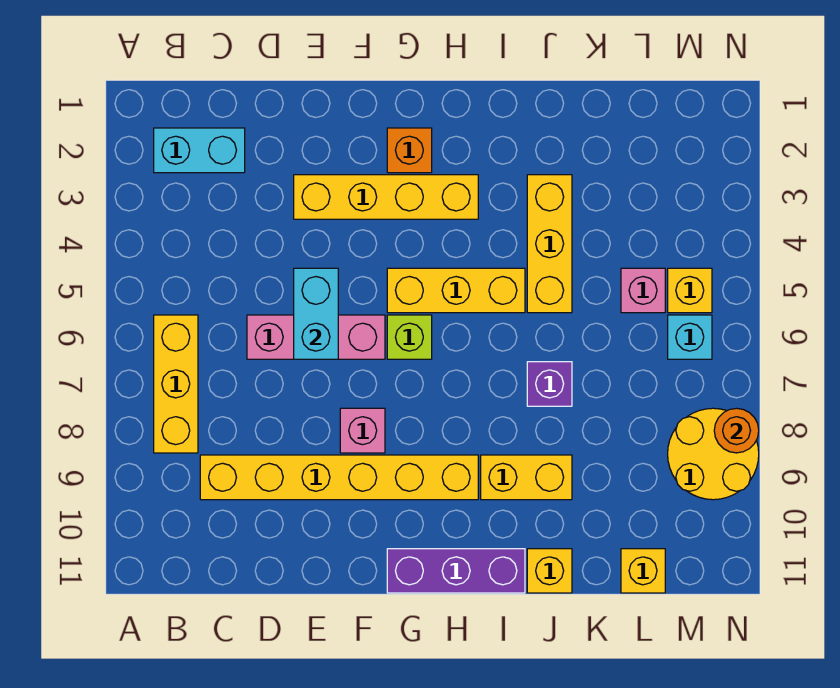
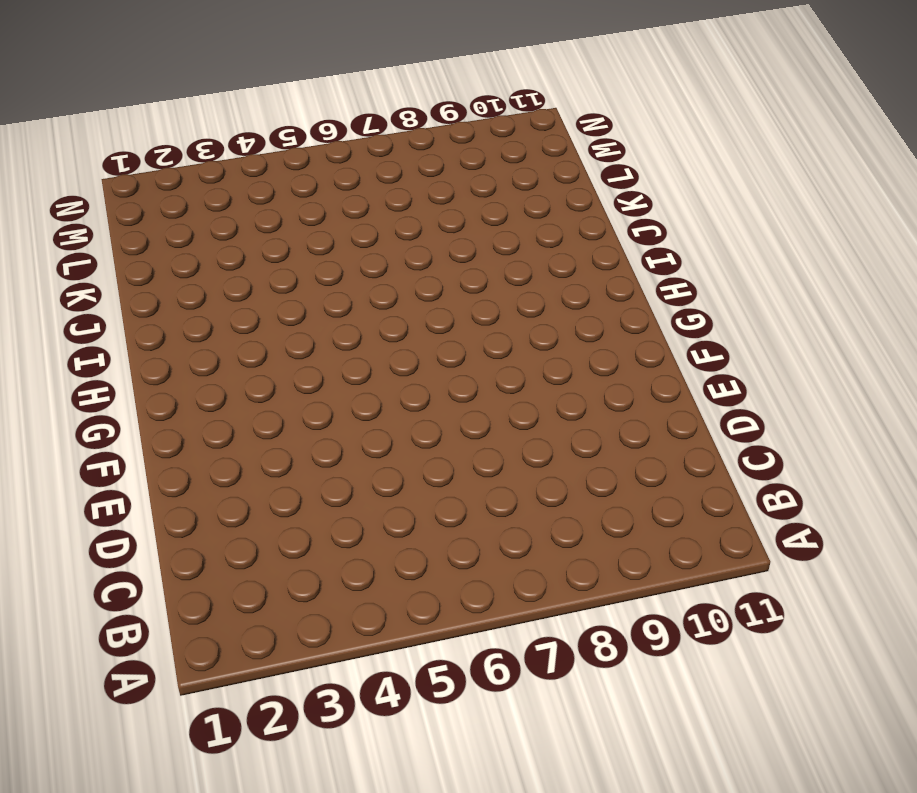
none -> cyan 1x2 brick [154,128,245,173]
none -> yellow 1x3 brick [154,315,198,453]
none -> yellow 1x6 brick [200,455,478,500]

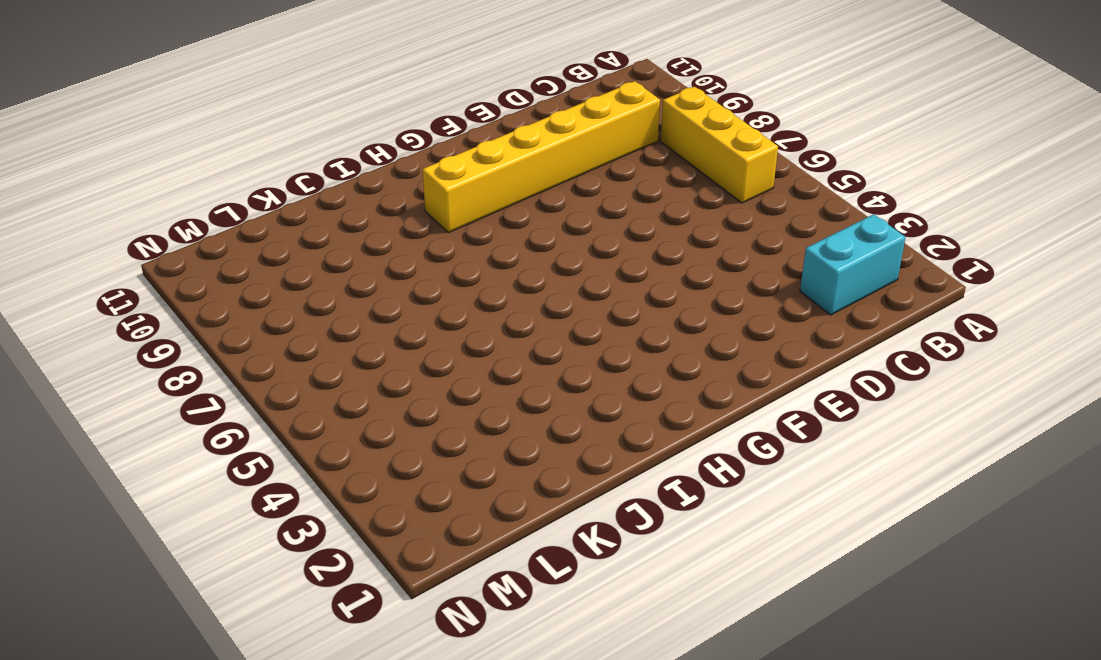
none -> pink 1x3 brick [247,315,385,359]
none -> yellow 1x4 brick [294,175,478,219]
none -> pink 1x1 brick [340,408,385,453]

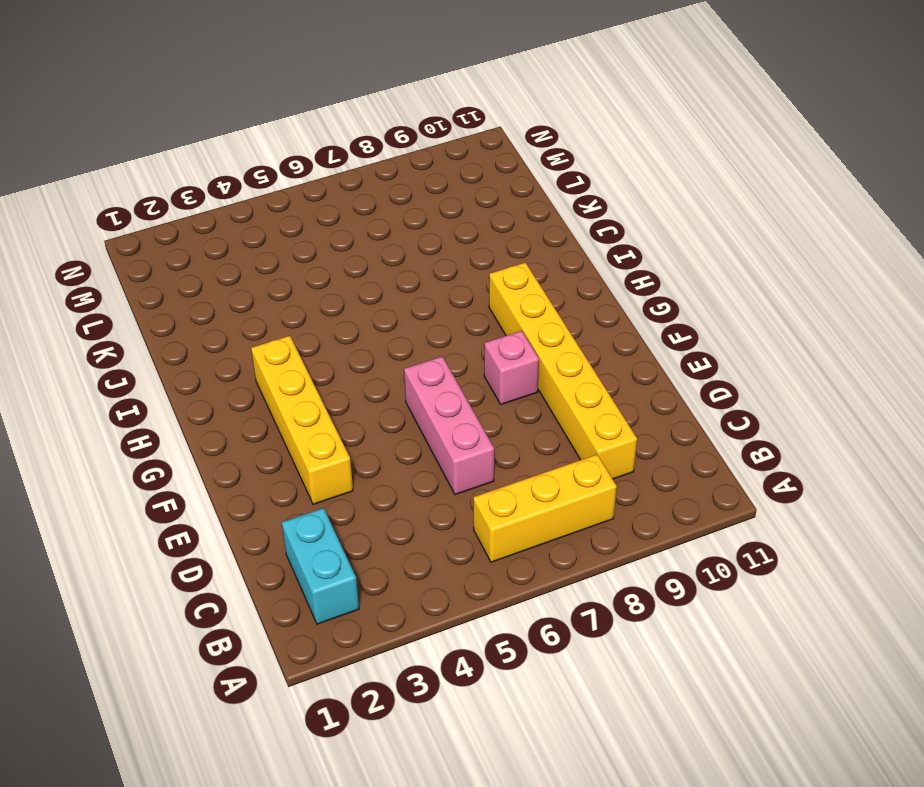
none -> orange 1x1 brick [387,128,432,173]
none -> yellow 1x3 brick [387,268,525,313]
none -> lime 1x1 brick [387,315,432,359]

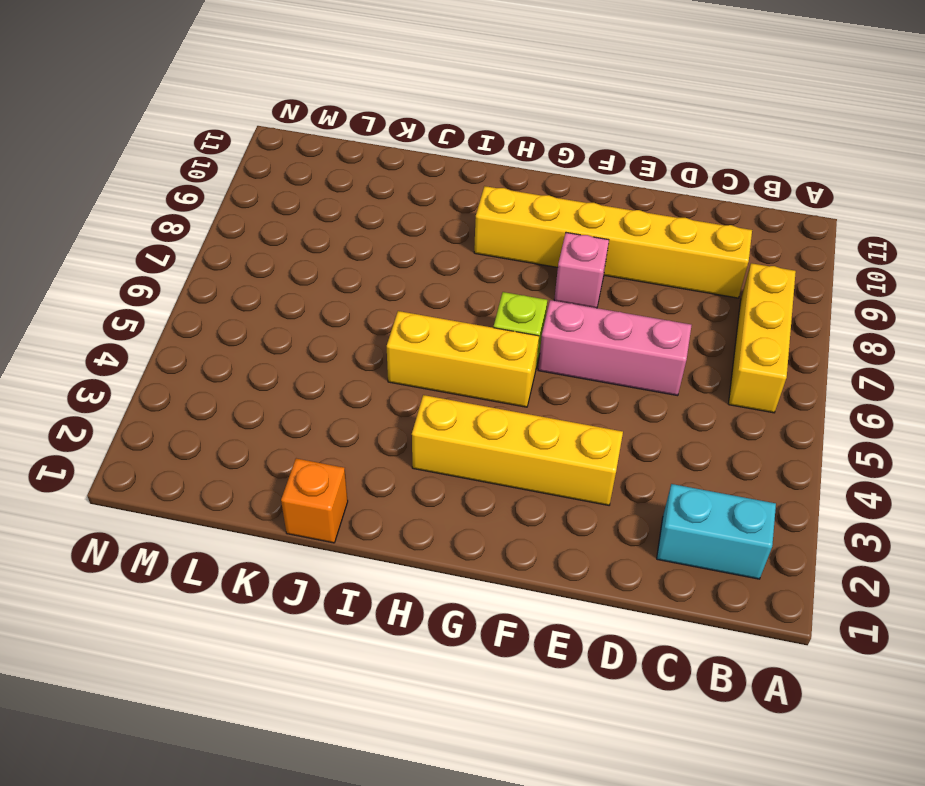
orange 1x1 brick [281,458,348,543] -> orange 1x1 brick moved to [387,128,432,173]
none -> purple 1x3 brick [387,549,525,593]
none -> yellow 1x2 brick [481,455,572,500]
none -> yellow 1x3 brick [527,175,572,313]

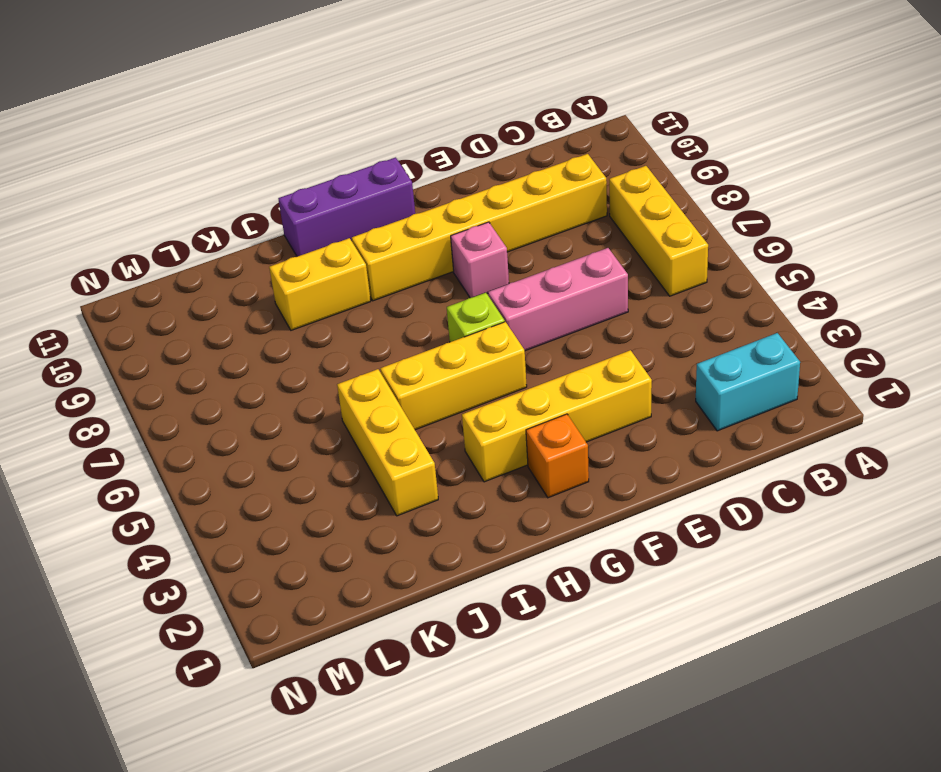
none -> purple 1x1 brick [527,362,572,406]
none -> yellow 1x1 brick [527,549,572,593]
none -> pink 1x1 brick [621,268,665,313]

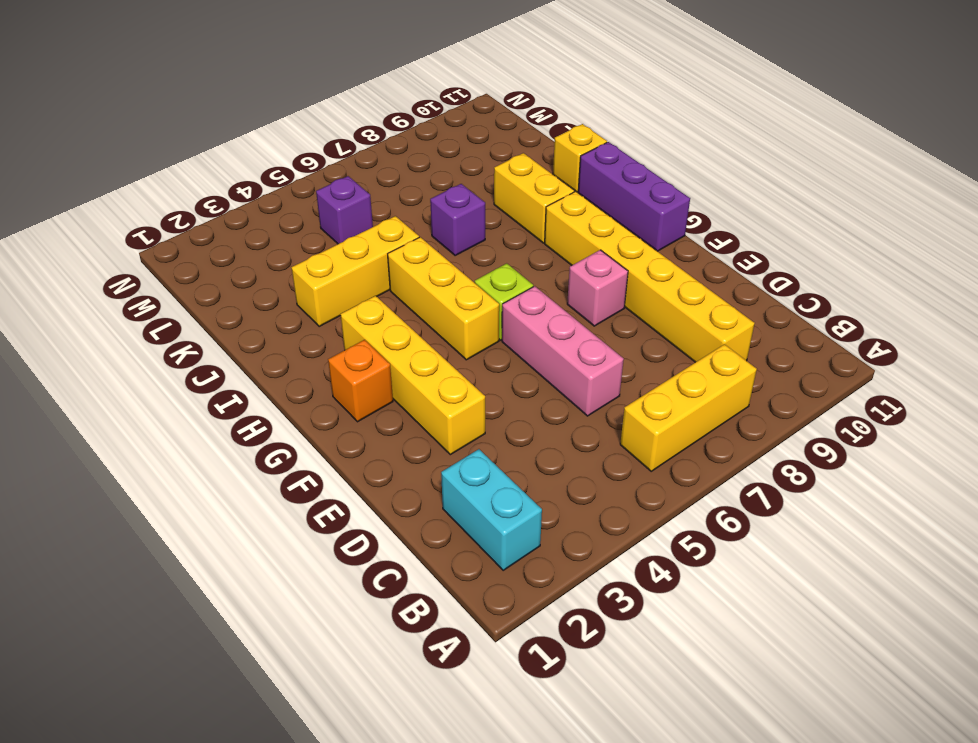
purple 1x1 brick [316,176,373,244] -> pink 1x1 brick [621,268,665,313]
none -> yellow 1x1 brick [621,549,665,593]
none -> yellow 1x1 brick [668,268,712,313]
none -> cyan 1x1 brick [668,315,712,359]

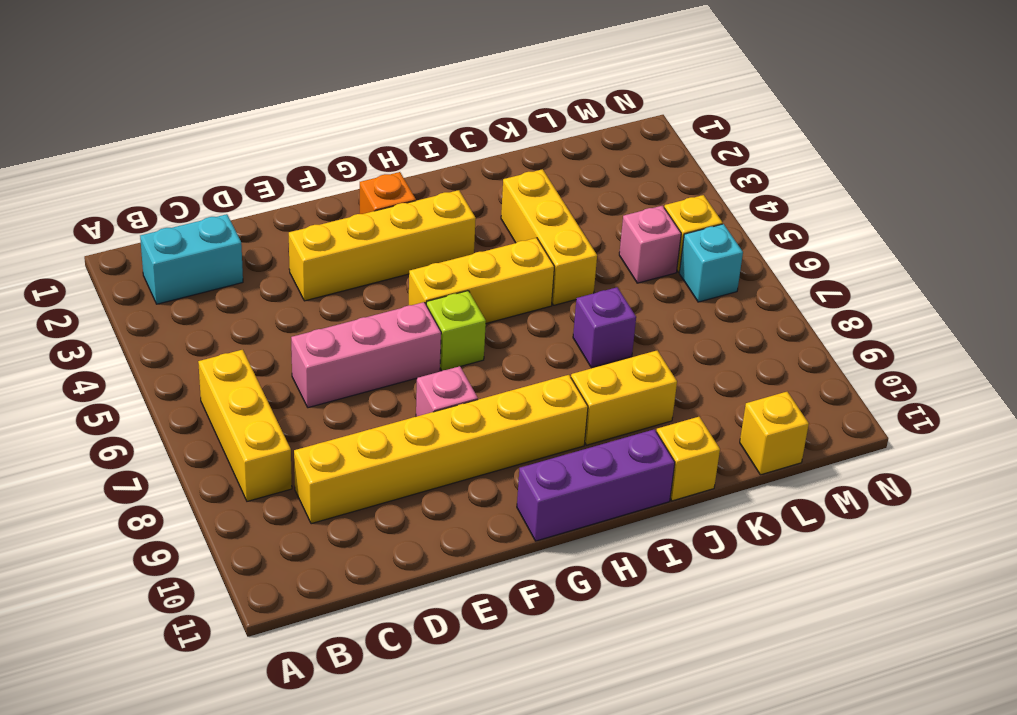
none -> yellow 2x2 round brick [668,408,759,500]
none -> cyan 1x2 brick [294,268,338,359]
none -> orange 1x1 round brick [714,408,759,453]

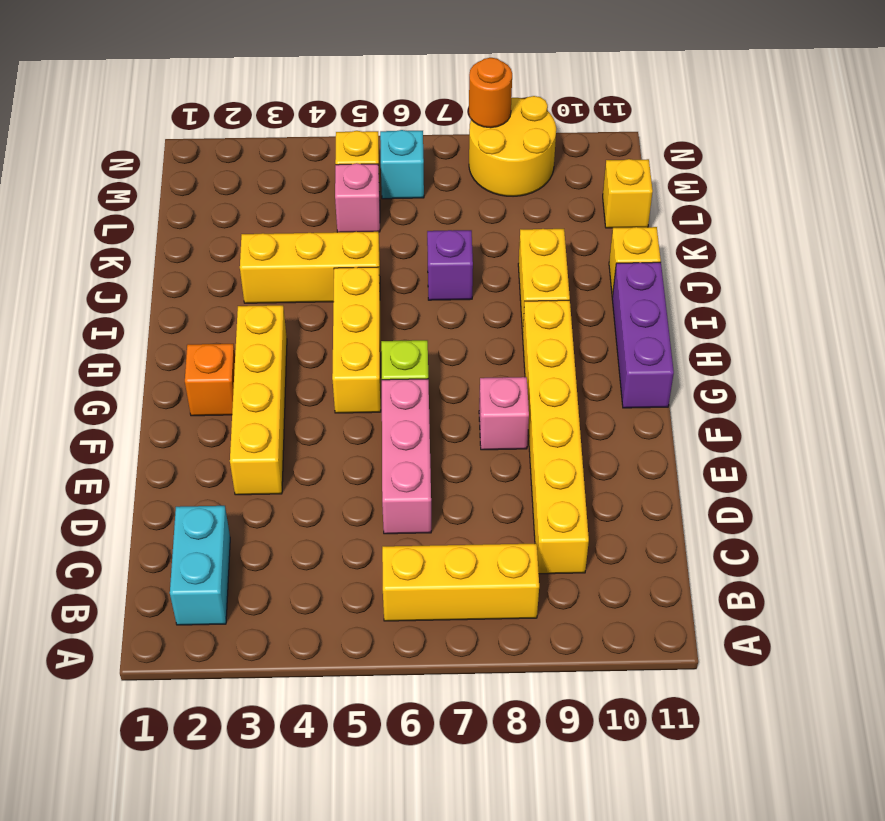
none -> cyan 1x2 brick [294,268,338,359]

